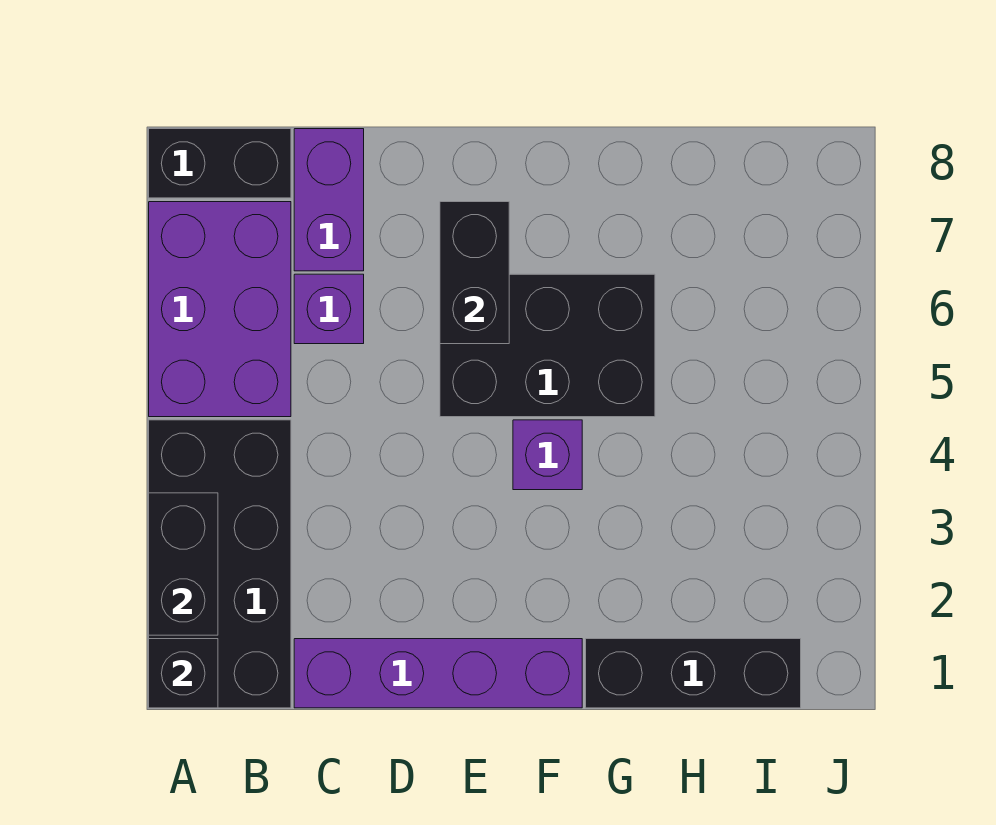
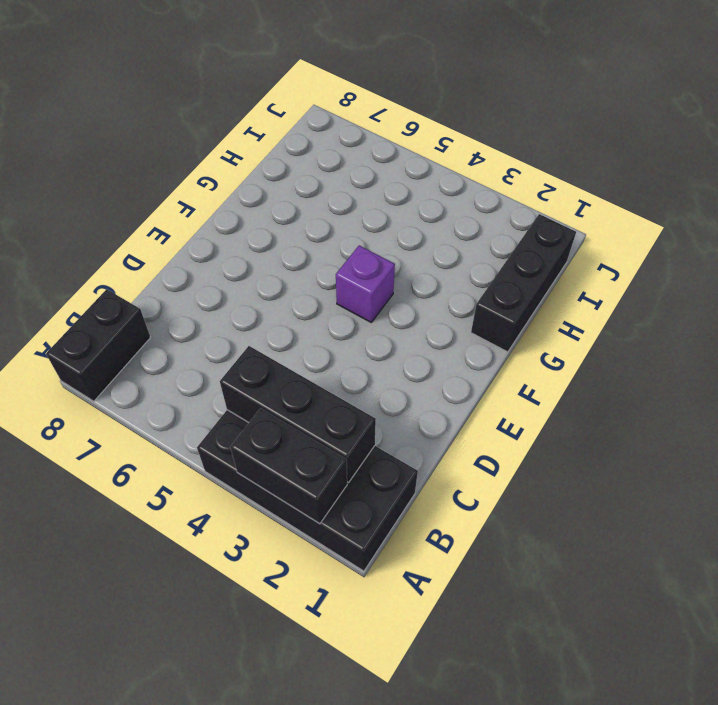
black 1x3 brick [220,346,376,482] -> none
none -> purple 2x3 brick [149,202,291,417]
none -> purple 1x4 brick [294,639,582,708]
none -> purple 1x1 brick [294,274,364,344]

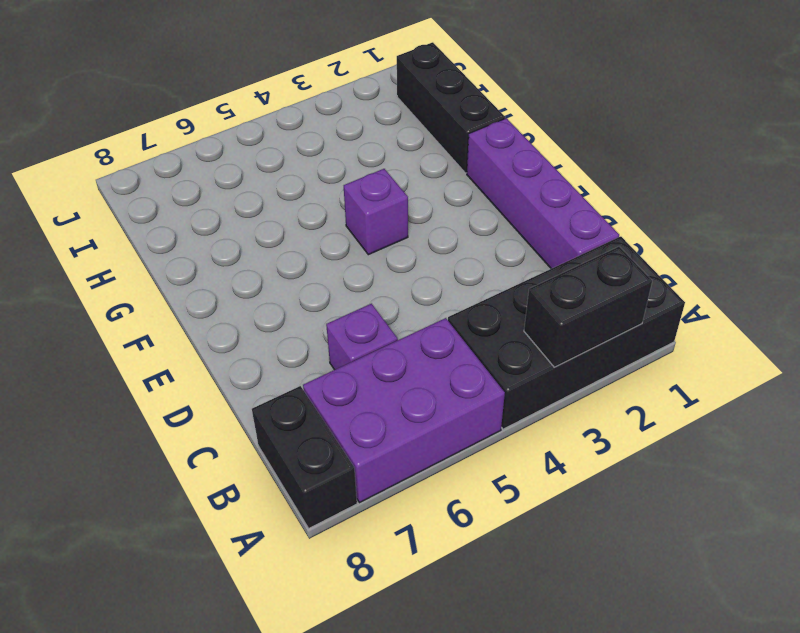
none -> purple 1x2 brick [294,129,364,271]
none -> black 2x3 brick [440,274,655,417]
none -> black 1x1 brick [149,639,218,708]

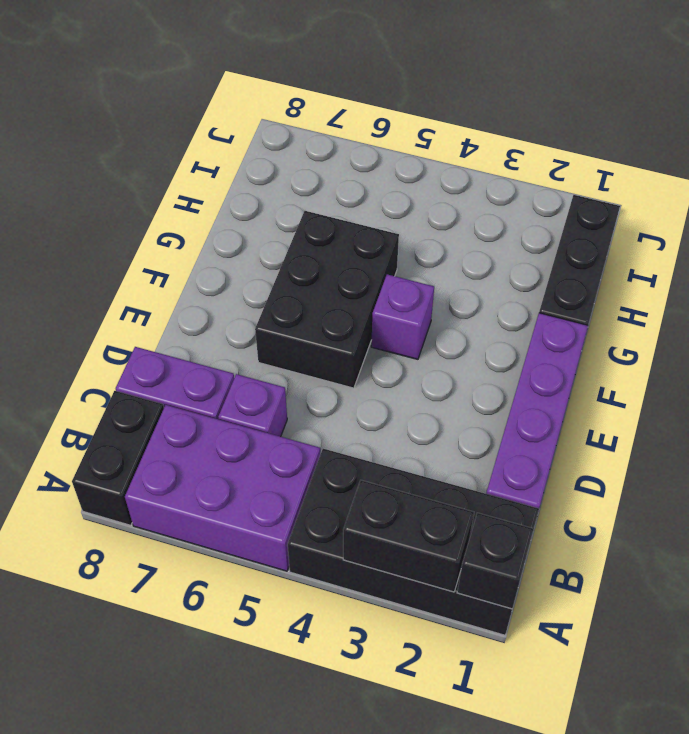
none -> black 1x2 brick [440,202,509,344]

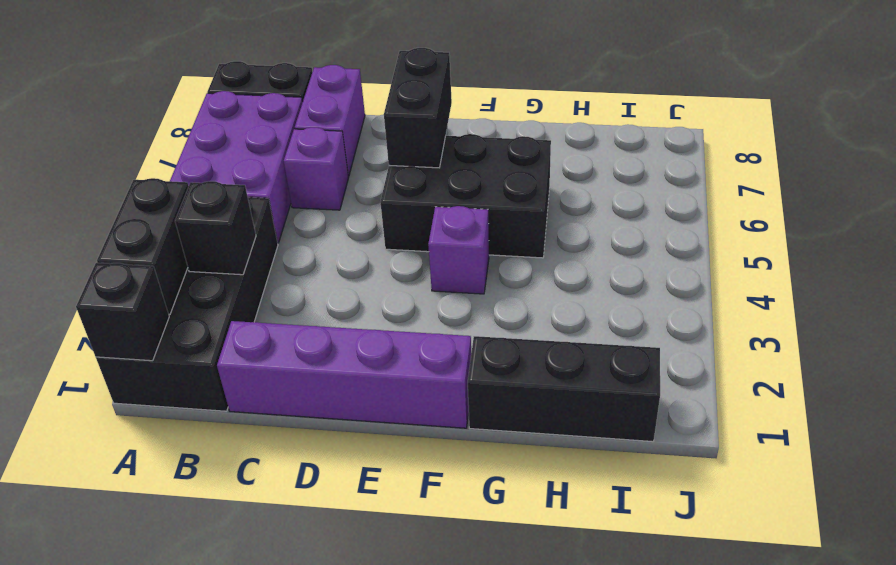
black 1x1 brick [175,181,256,275] -> none

